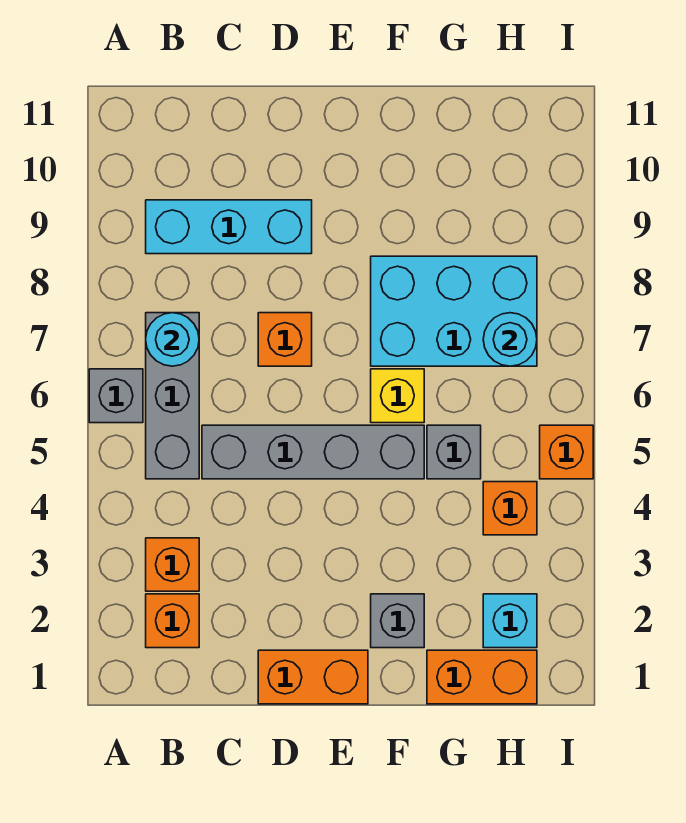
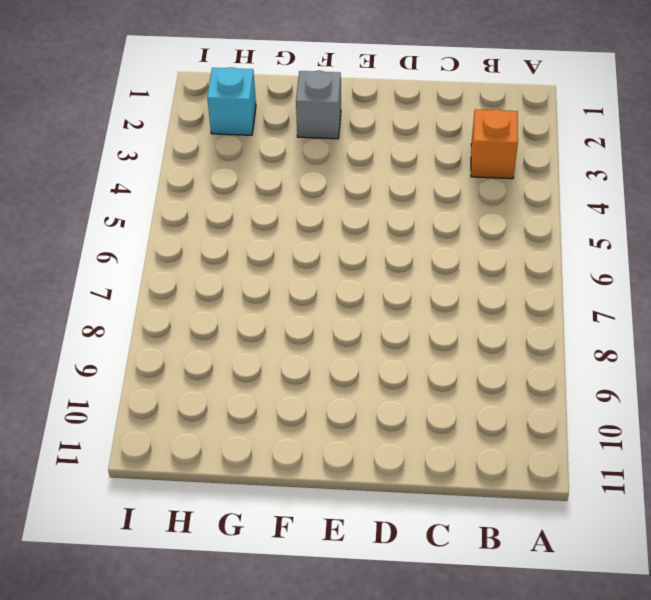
none -> grey 1x1 brick [89,369,143,423]
none -> orange 1x1 brick [146,594,199,648]
none -> grey 1x3 brick [146,313,199,479]

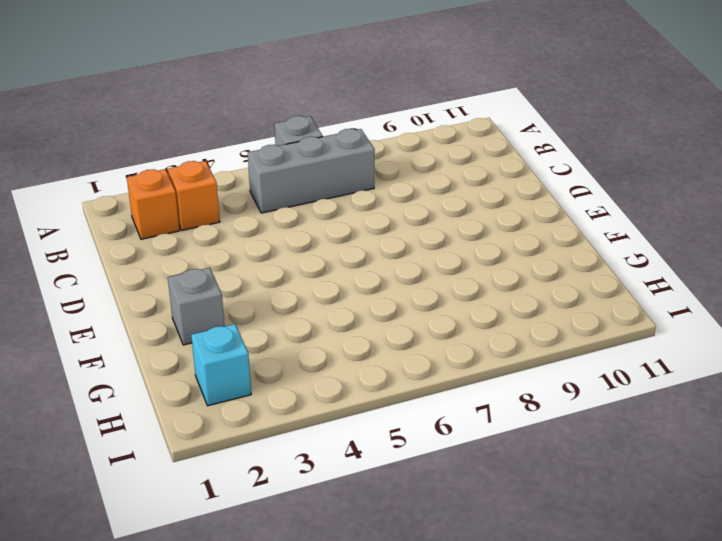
none -> cyan 1x3 brick [146,200,312,254]
none -> grey 1x4 brick [202,425,424,479]
none -> orange 1x2 brick [258,650,368,704]

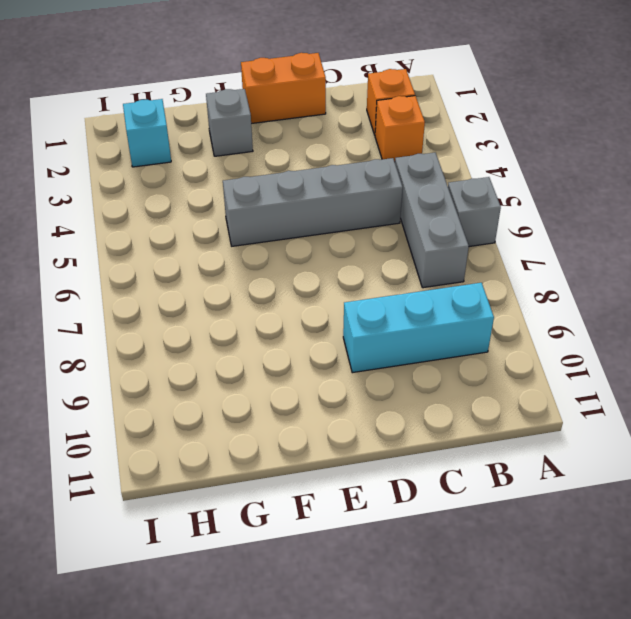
none -> orange 1x1 brick [258,313,312,366]
none -> yellow 1x1 brick [371,369,424,423]
none -> cyan 2x3 brick [371,256,537,366]

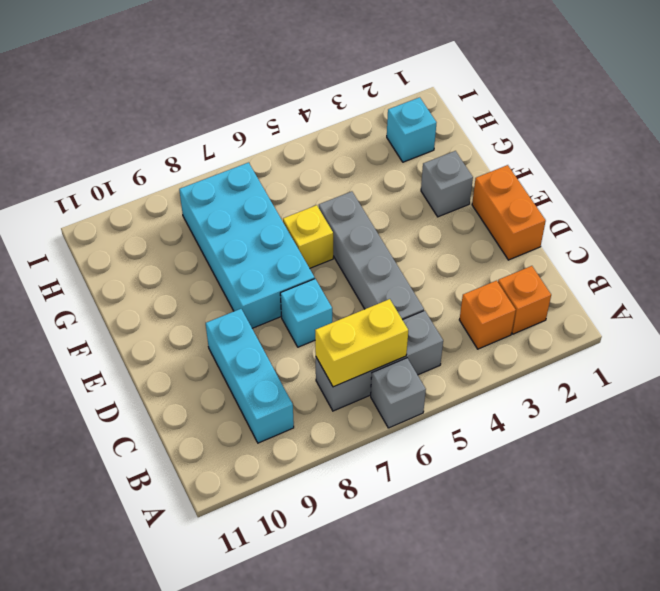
yellow 1x2 brick [315,299,408,387] -> cyan 1x1 round brick [146,313,199,366]
cyan 1x1 brick [280,279,332,347] -> orange 1x1 brick [258,313,312,366]
cyan 2x4 brick [179,163,315,328] -> cyan 2x3 brick [371,256,537,366]
none -> orange 1x2 brick [427,650,537,704]
none -> grey 1x1 brick [427,425,481,479]
none -> orange 1x1 brick [483,482,537,535]

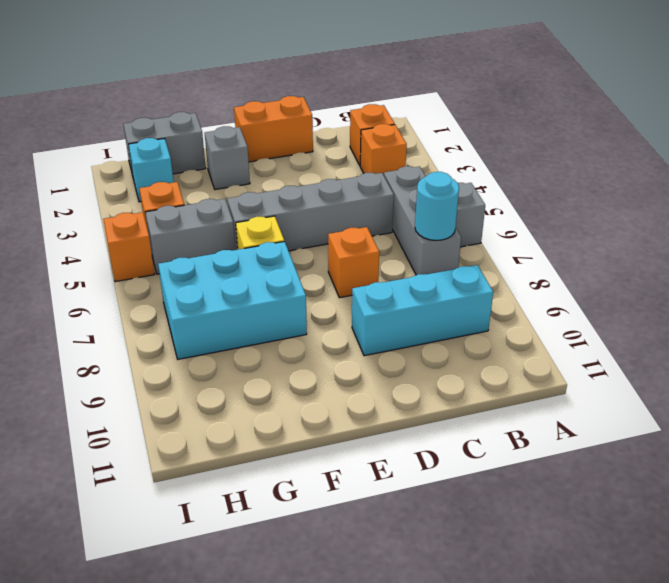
grey 1x2 brick [123,112,206,176] -> orange 1x2 brick [427,650,537,704]
grey 1x2 brick [145,199,235,274] -> grey 1x1 brick [427,425,481,479]
none -> cyan 1x1 round brick [483,313,537,366]

